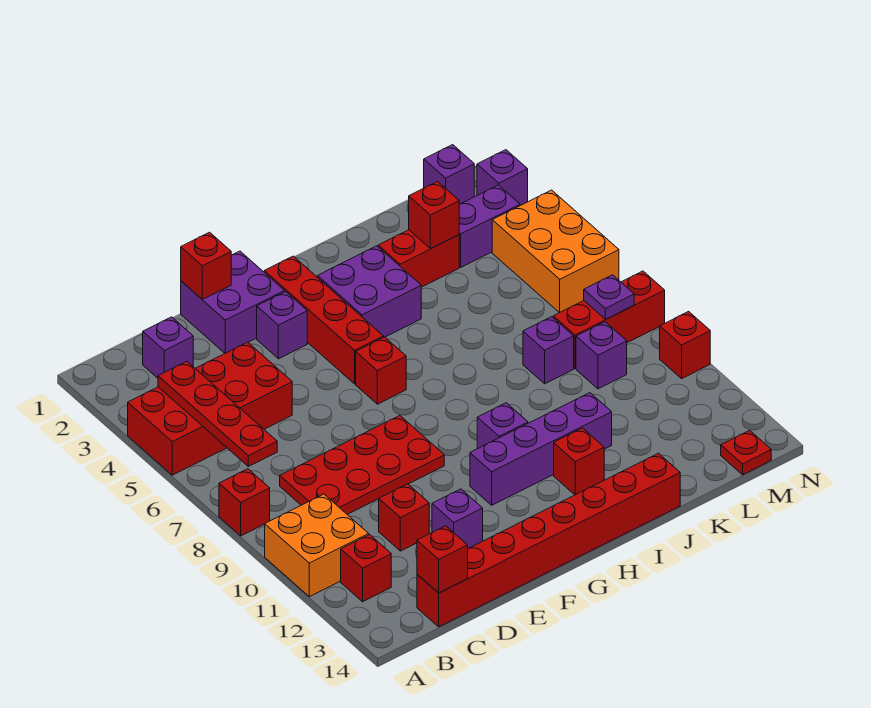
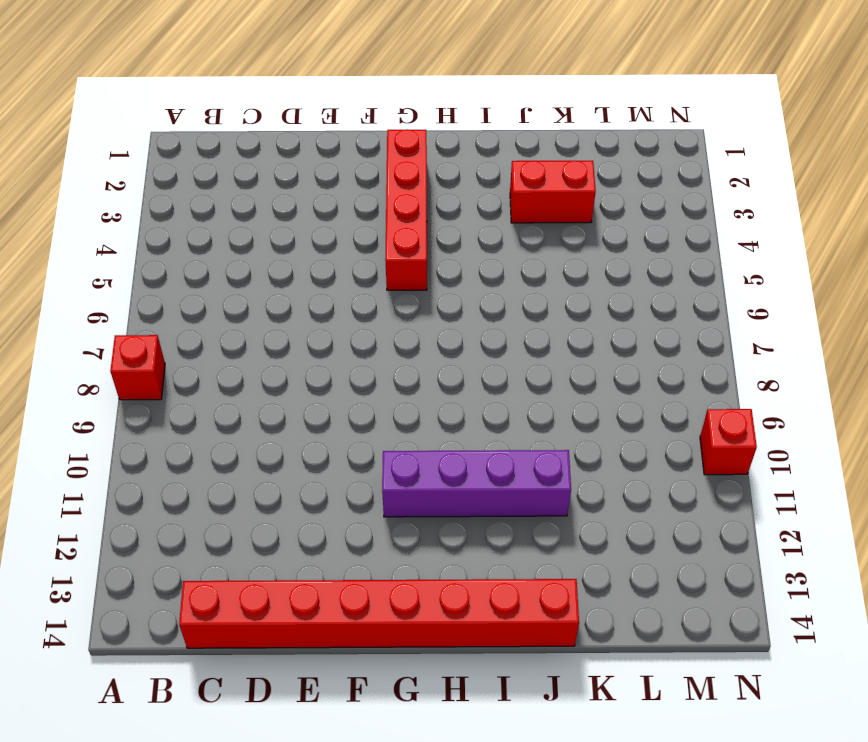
none -> red 2x4 brick [128,342,292,475]
none -> orange 2x2 brick [265,494,369,597]
none -> red 1x1 brick [341,535,391,602]
none -> purple 1x1 brick [143,317,193,378]

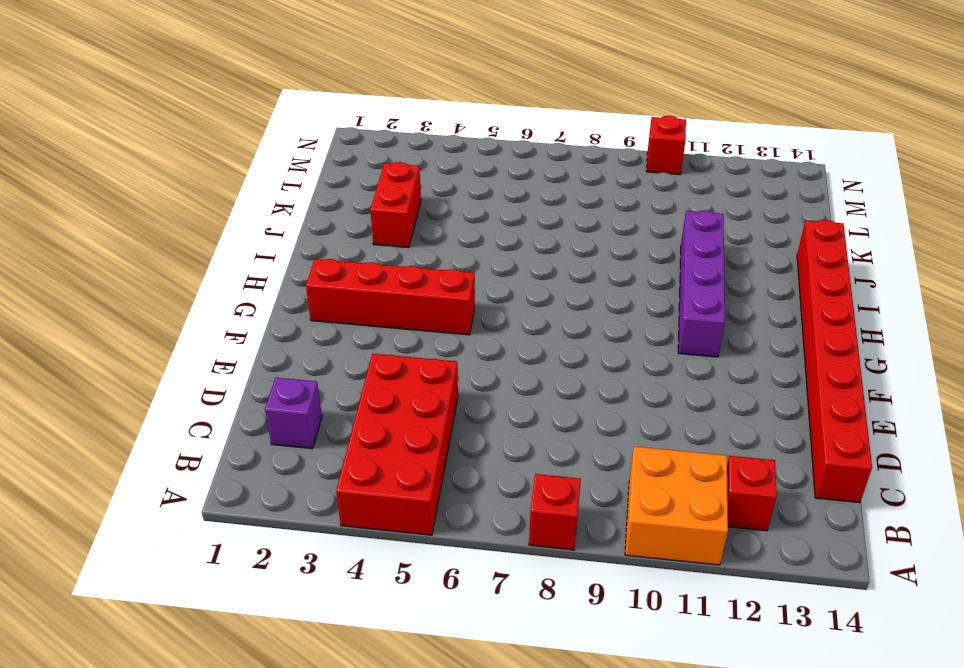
none -> red 2x4 plate [280,416,444,514]
none -> red 1x1 brick [379,484,429,551]
none -> purple 2x2 brick [181,251,285,353]
none -> purple 1x1 brick [432,489,483,548]

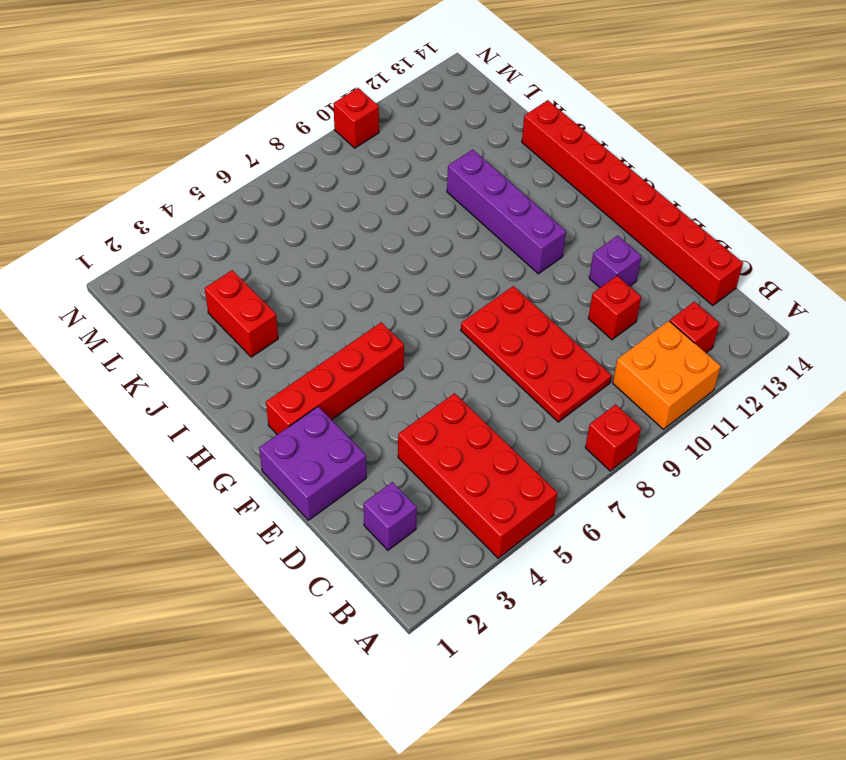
none -> purple 1x1 brick [257,292,307,359]
none -> red 1x1 brick [356,337,406,404]
none -> purple 2x2 brick [318,246,421,337]
none -> purple 1x1 brick [477,403,528,449]

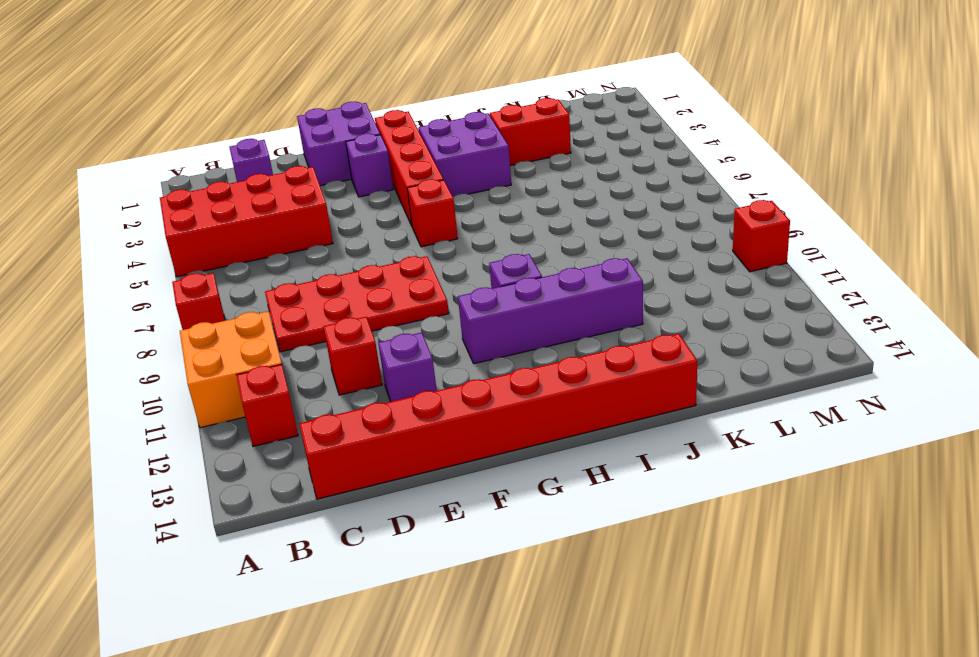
none -> red 1x1 brick [554,428,604,495]
none -> purple 1x1 brick [523,317,574,384]
none -> purple 1x2 brick [459,185,520,267]
none -> red 1x3 brick [553,271,665,369]

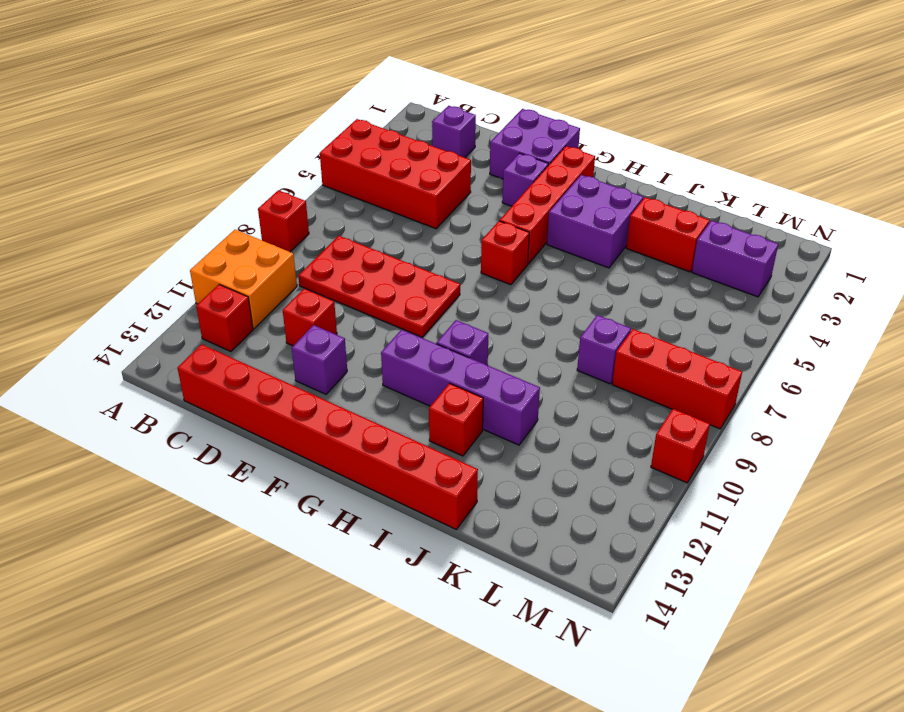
none -> purple 1x1 brick [576,322,627,389]
none -> purple 1x1 brick [424,145,474,204]
none -> orange 2x3 brick [492,190,619,313]
none -> red 1x1 plate [721,430,771,475]

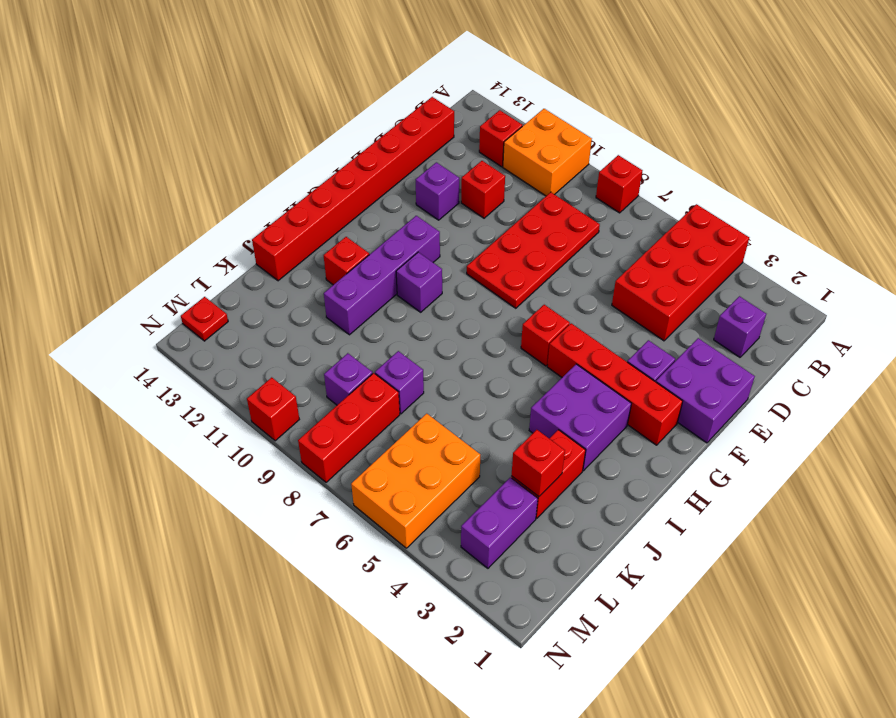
orange 2x3 brick [351,414,480,548] -> orange 2x3 brick turned to [492,190,619,313]
none -> purple 1x1 brick [424,145,474,204]
none -> purple 1x1 brick [477,150,528,206]
none -> red 1x4 plate [158,361,277,466]
none -> red 1x1 brick [417,526,468,593]

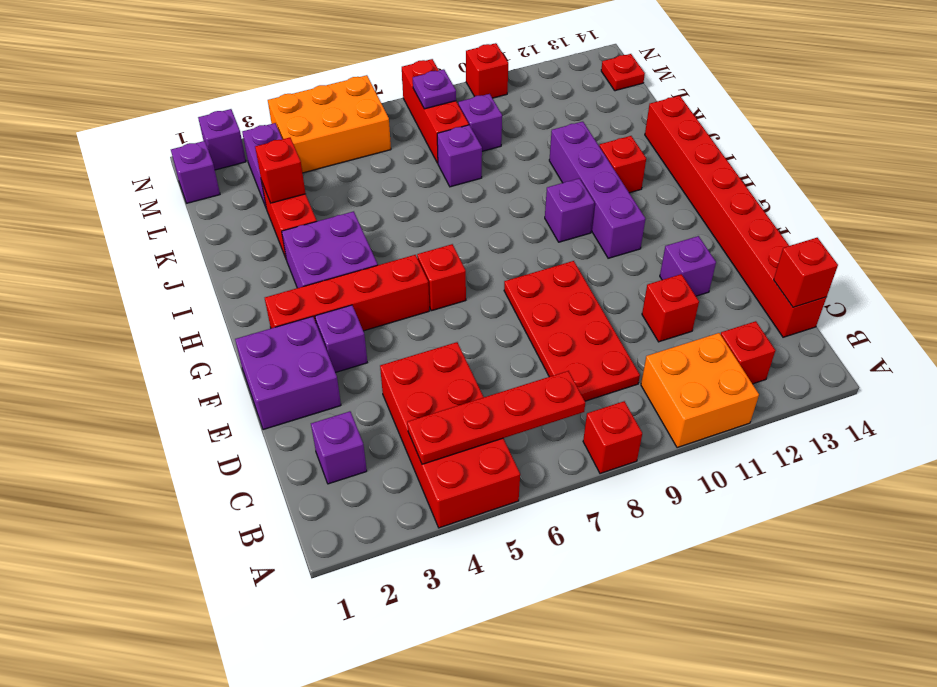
none -> red 1x1 brick [181,232,231,299]

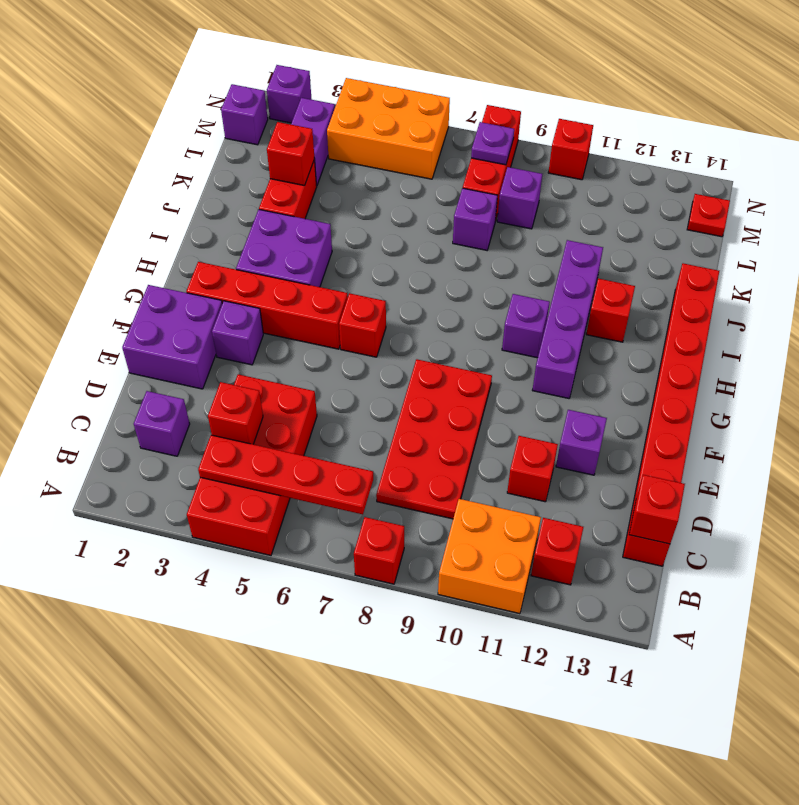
red 1x1 brick [208,382,263,444] -> red 1x1 brick moved to [181,232,231,299]

